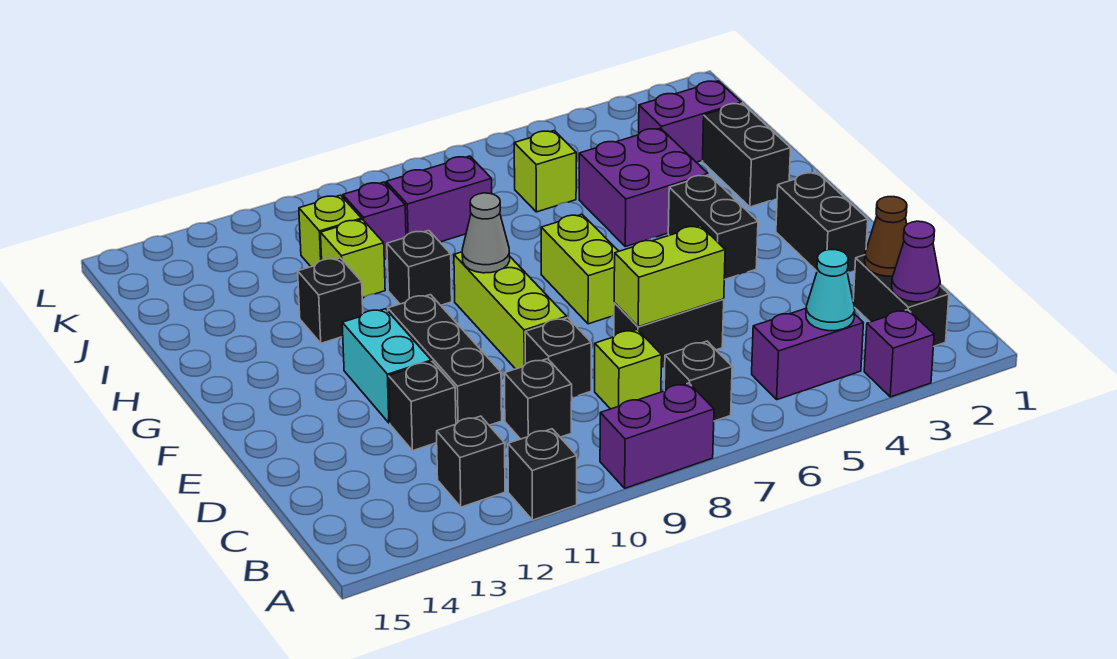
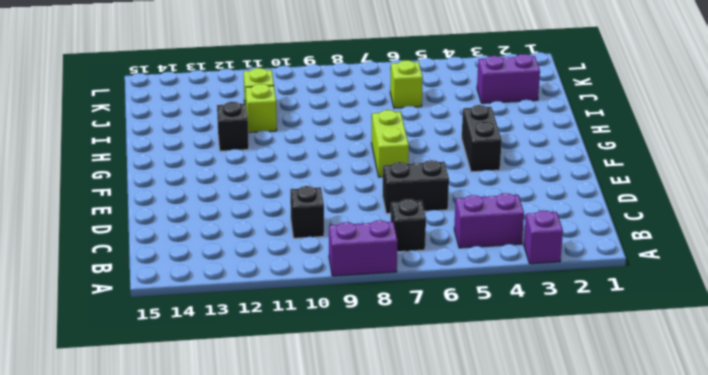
none -> black 1x1 brick [508,429,577,520]
none -> black 1x2 brick [853,255,949,347]
none -> black 1x1 brick [437,416,505,507]
none -> lime 1x1 brick [595,330,662,409]

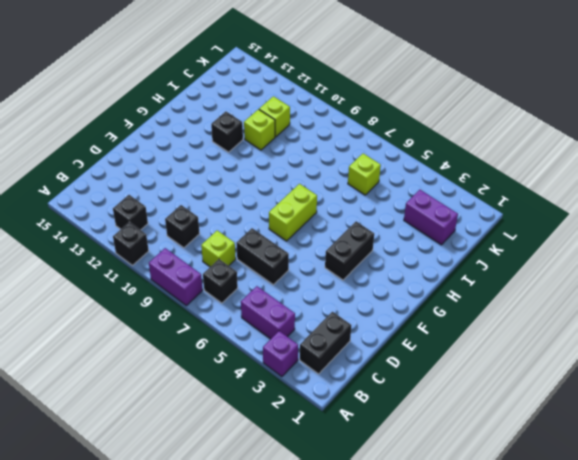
none -> black 1x1 brick [525,318,591,398]
none -> black 1x3 brick [388,295,502,425]
none -> black 1x1 brick [389,362,456,451]
none -> black 1x2 brick [776,172,868,273]

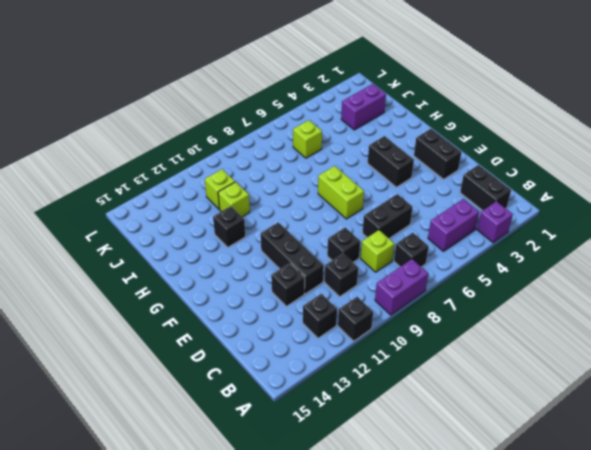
none -> lime 1x3 brick [454,252,567,369]
none -> cyan 1x2 brick [342,309,431,423]
none -> black 1x2 brick [702,103,791,207]
none -> purple 2x2 brick [579,128,708,247]

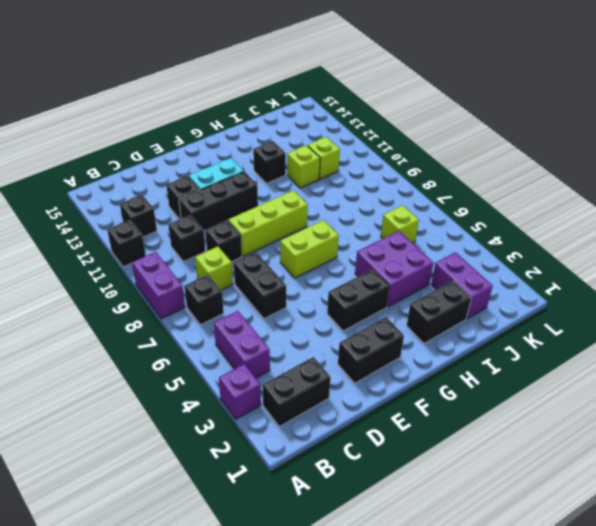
none -> black 1x1 brick [387,230,452,305]
none -> purple 1x2 brick [386,156,492,242]
none -> purple 1x1 brick [343,182,406,259]
none -> purple 1x1 cone [892,221,940,302]

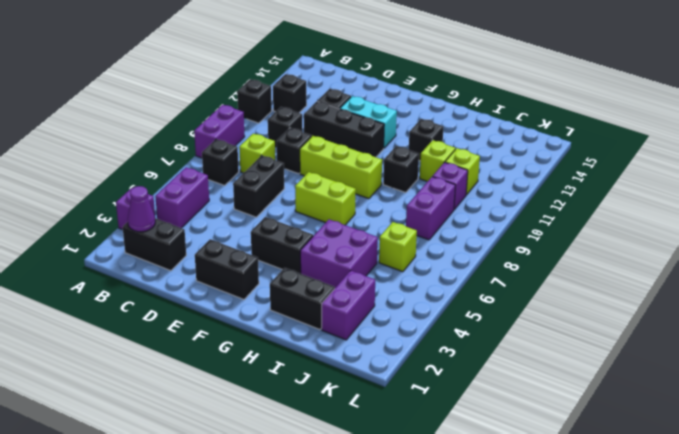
none -> cyan 1x1 cone [806,250,855,331]
none -> brown 1x1 cone [865,197,907,276]
none -> lime 1x2 brick [614,226,725,327]
none -> grey 1x1 cone [462,193,510,273]

